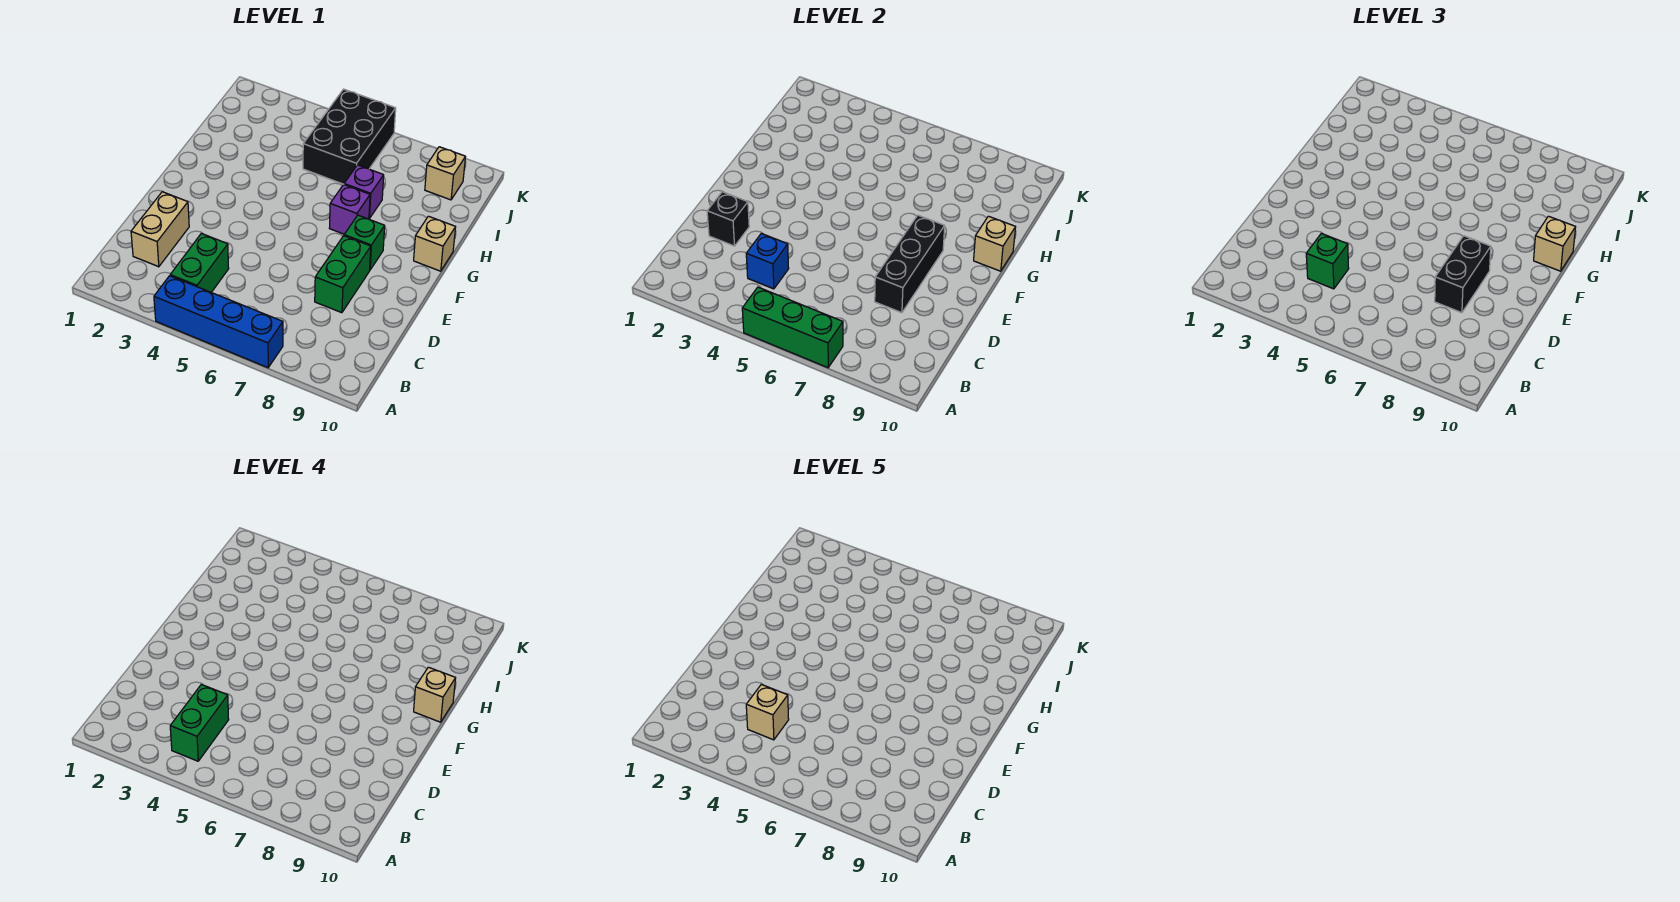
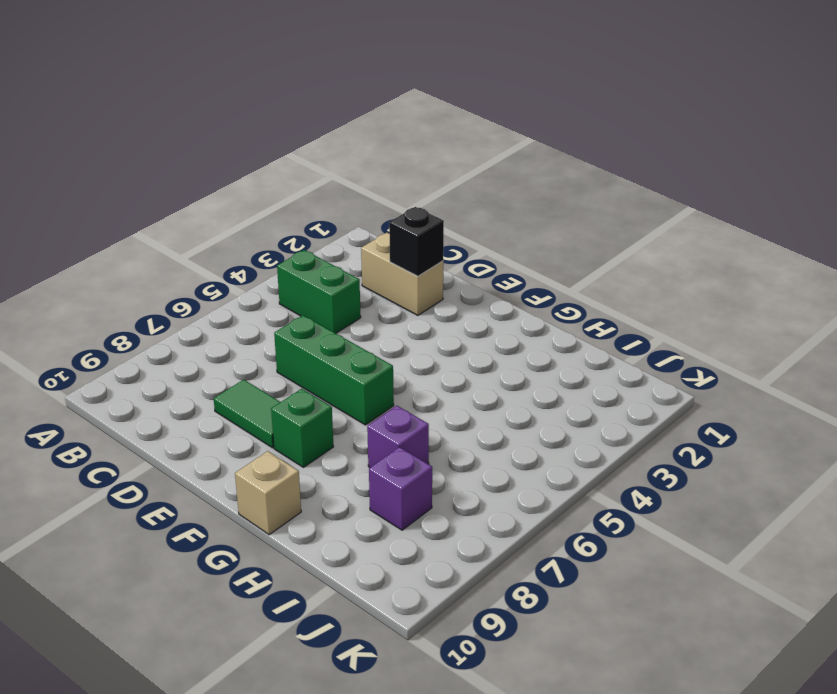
green 1x3 brick [274,315,394,425] -> green 1x3 brick turned to [742,287,843,368]
green 1x2 tile [214,380,280,448] -> green 1x2 brick [315,236,371,313]
purple 1x1 brick [369,447,432,530] -> purple 1x1 brick moved to [329,185,370,234]
none -> blue 1x4 brick [154,276,283,368]
none -> black 2x3 brick [303,89,396,184]
none -> tan 1x1 brick [425,147,465,200]

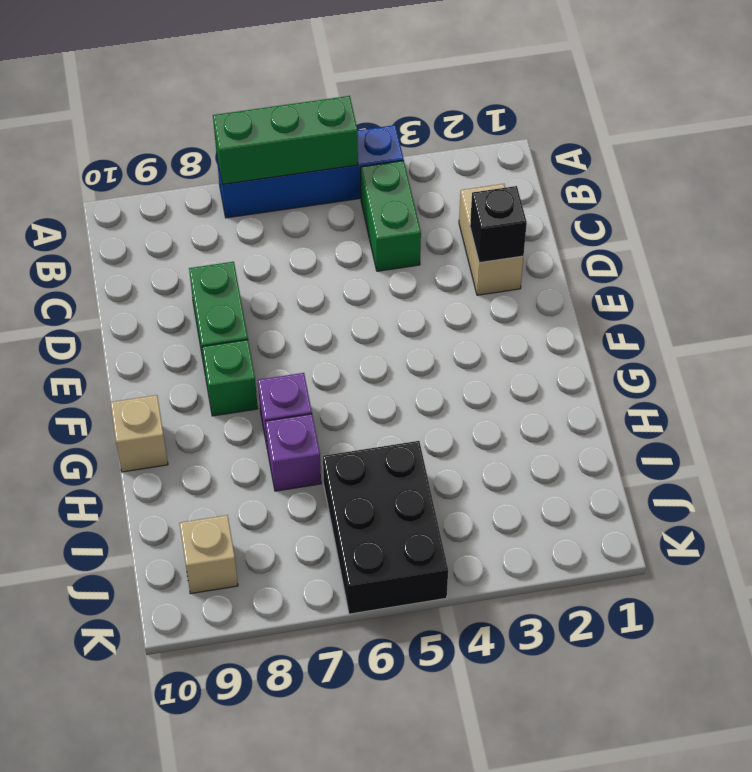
none -> blue 1x1 brick [746,233,789,289]
none -> black 1x3 brick [875,215,945,313]
none -> tan 1x1 brick [974,216,1016,271]

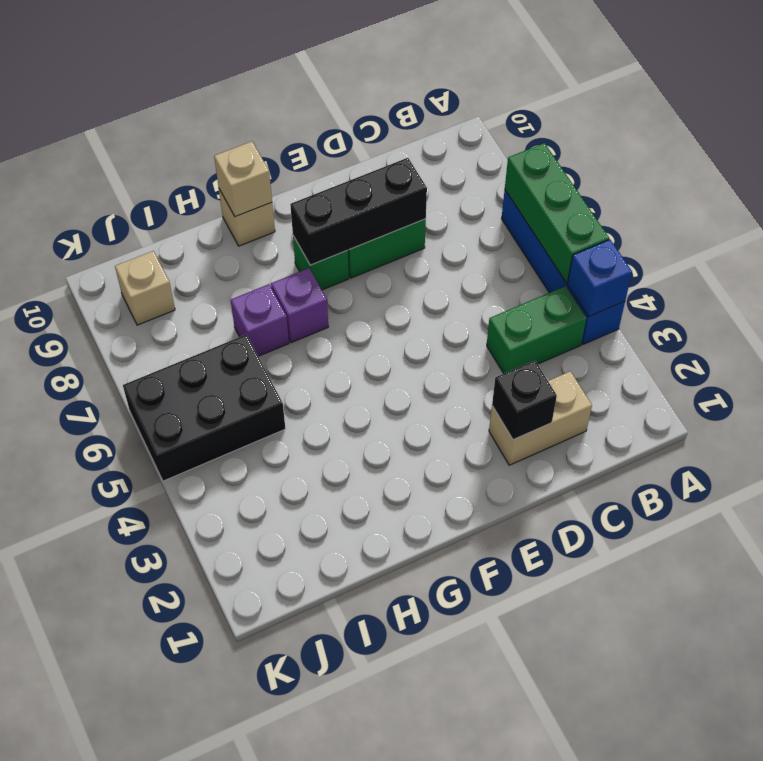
blue 1x1 brick [568,240,632,317] -> blue 1x1 brick moved to [746,233,789,289]
none -> green 1x1 brick [1306,233,1349,289]
none -> black 1x2 brick [1435,236,1491,313]
none -> tan 1x1 brick [1534,216,1576,271]

